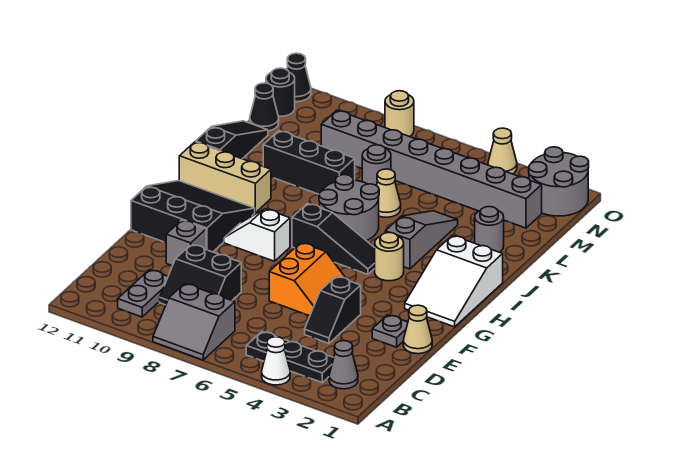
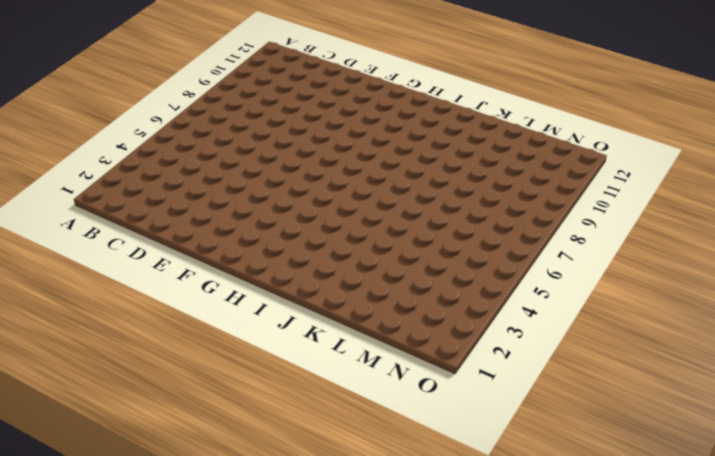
none -> white 1x1 cone [262,337,290,385]
none -> grey 2x2 slope [153,283,235,360]
none -> grey 1x1 cone [329,341,358,389]
none -> black 1x3 plate [246,332,334,382]

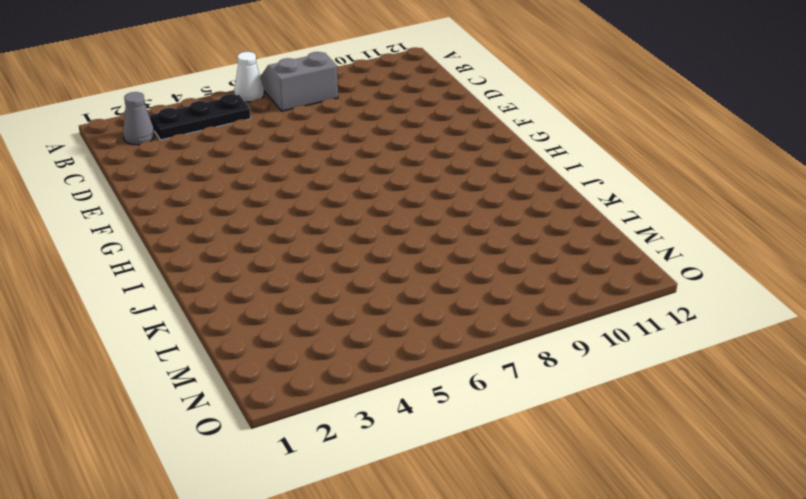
white 1x1 cone [234,52,264,102] -> white 1x1 cone moved to [262,337,290,385]
none -> grey 1x2 plate [118,270,168,317]
none -> black 2x2 slope [160,244,241,305]
none -> black 1x2 slope [305,276,361,343]
none -> tan 1x1 cone [403,305,432,354]

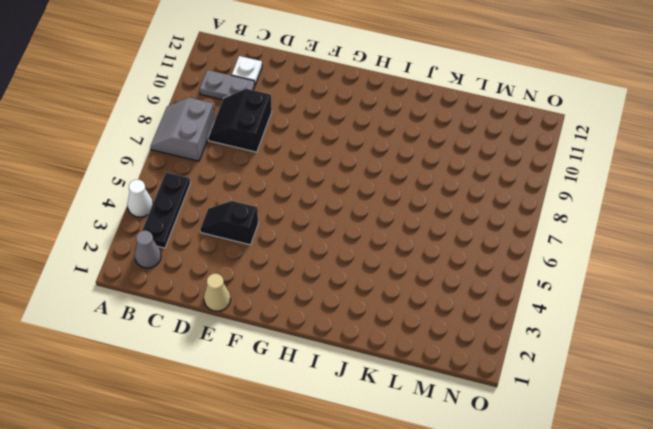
white 1x1 plate [232,56,262,85] -> none
none -> grey 1x1 plate [372,315,408,347]
none -> orange 2x2 slope [269,243,346,316]
none -> grey 1x1 brick [166,220,206,266]
none -> black 3x3 slope [131,181,255,252]

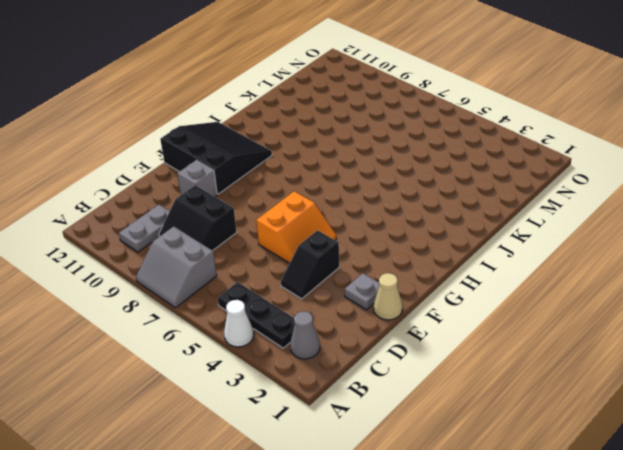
none -> white 2x3 slope [405,235,503,327]
none -> white 1x2 slope [224,209,290,261]
none -> tan 1x1 round brick [375,232,404,281]
none -> black 1x3 slope [292,204,375,274]

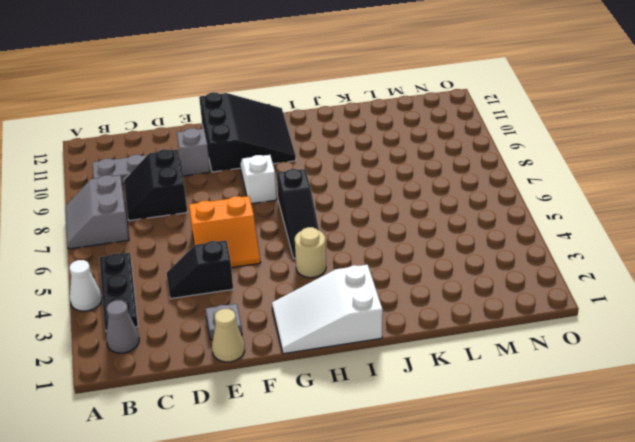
none -> grey 1x3 slope [385,211,458,269]
none -> grey 2x2 round brick [319,175,379,241]
none -> tan 1x3 brick [179,142,271,213]
none -> black 1x3 slope [196,121,268,159]

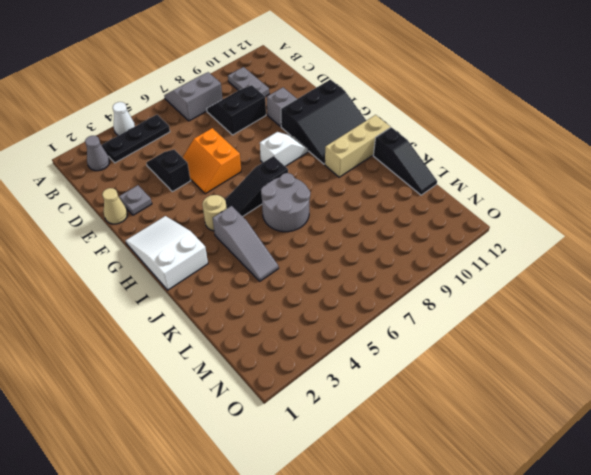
none -> grey 1x1 round brick [475,207,504,252]
none -> tan 1x1 cone [376,169,401,217]
none -> black 1x3 brick [263,131,355,194]
none -> grey 1x1 round brick [362,145,391,185]

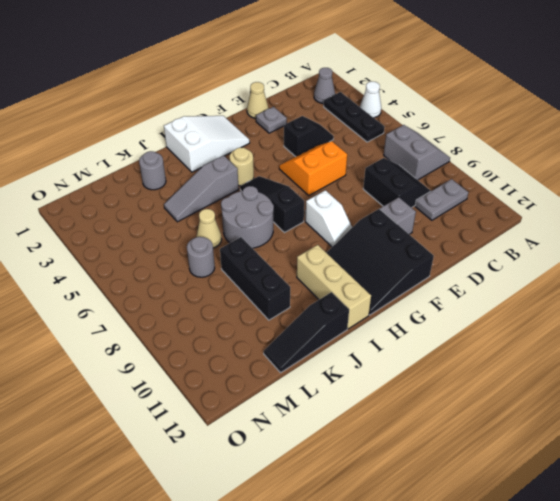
none -> grey 1x8 brick [321,110,542,228]
none -> black 1x1 cone [250,83,279,131]
none -> grey 2x2 round brick [529,147,589,216]
none -> black 1x1 round brick [266,68,295,116]

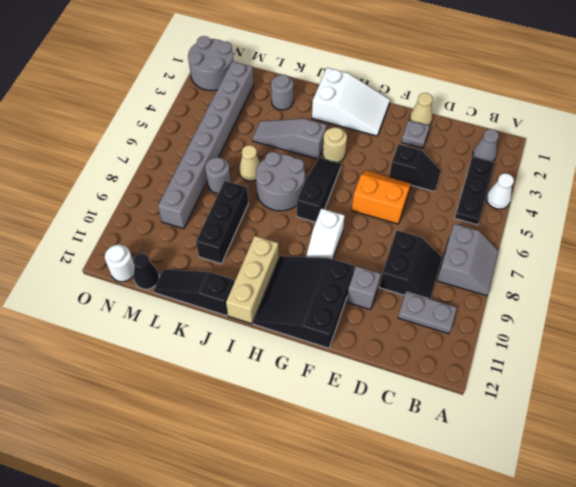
white 1x1 round brick [105,245,134,282] -> black 1x1 round brick [266,68,295,116]
none -> tan 1x1 cone [488,128,517,174]
none -> tan 1x1 round brick [385,91,414,137]
none -> black 1x1 cone [287,53,311,102]

